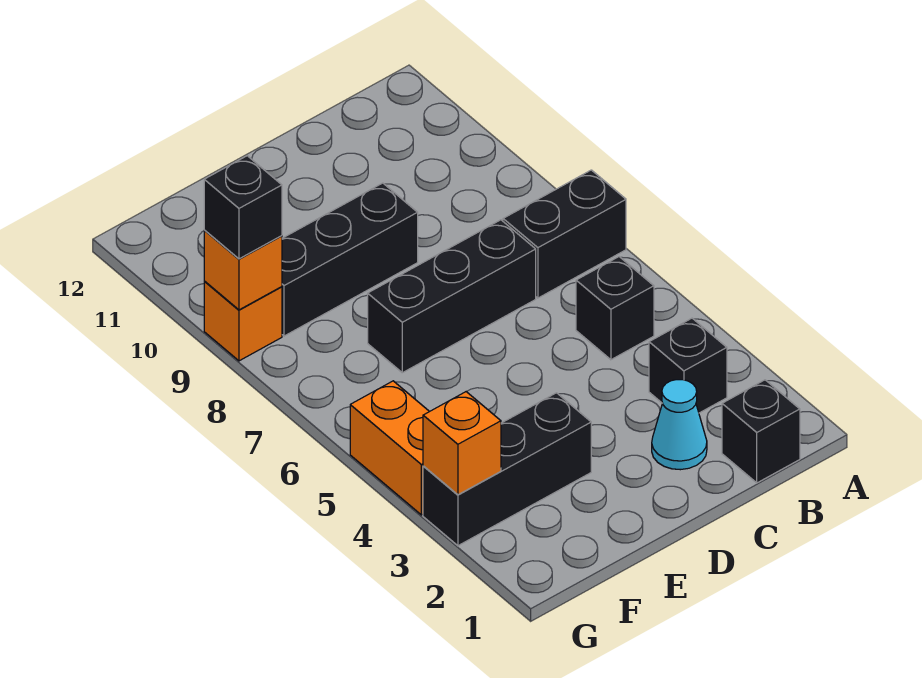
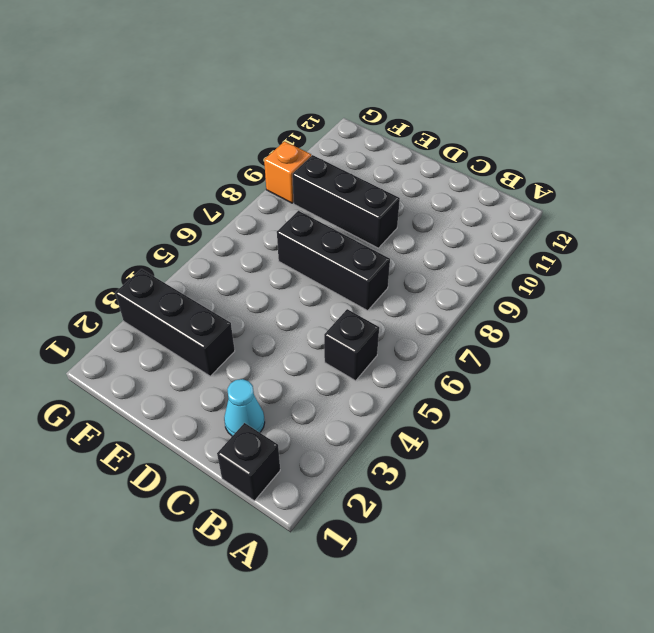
none -> black 1x2 brick [503,170,626,298]
none -> black 1x1 brick [649,318,727,413]
none -> orange 1x2 brick [350,381,429,515]

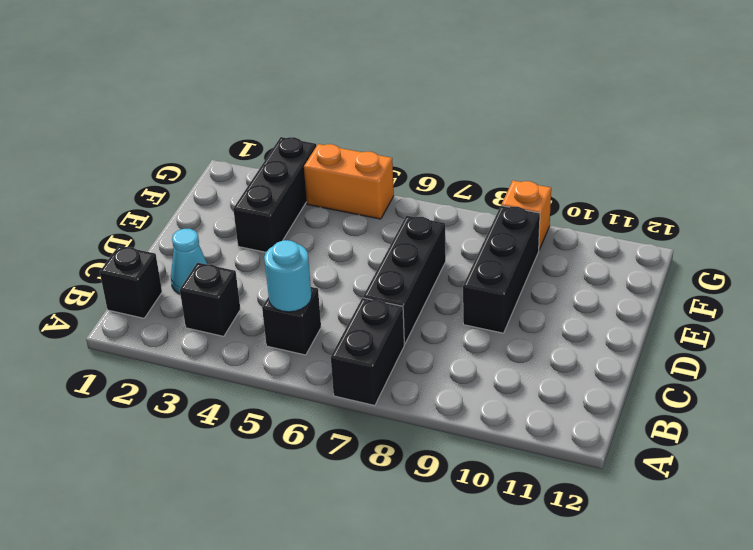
cyan 1x1 round brick [264,240,312,312] -> none
none -> orange 1x1 brick [423,392,501,495]
none -> orange 1x1 brick [204,230,282,310]
none -> black 1x1 brick [204,156,282,259]

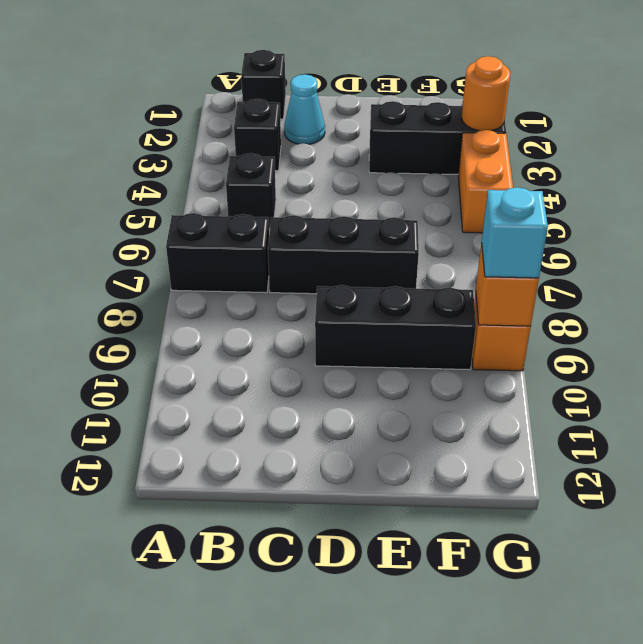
orange 1x1 round brick [462,56,511,131] -> orange 1x1 brick [423,392,501,495]
cyan 1x1 brick [482,187,548,278] -> black 1x1 brick [204,156,282,259]

